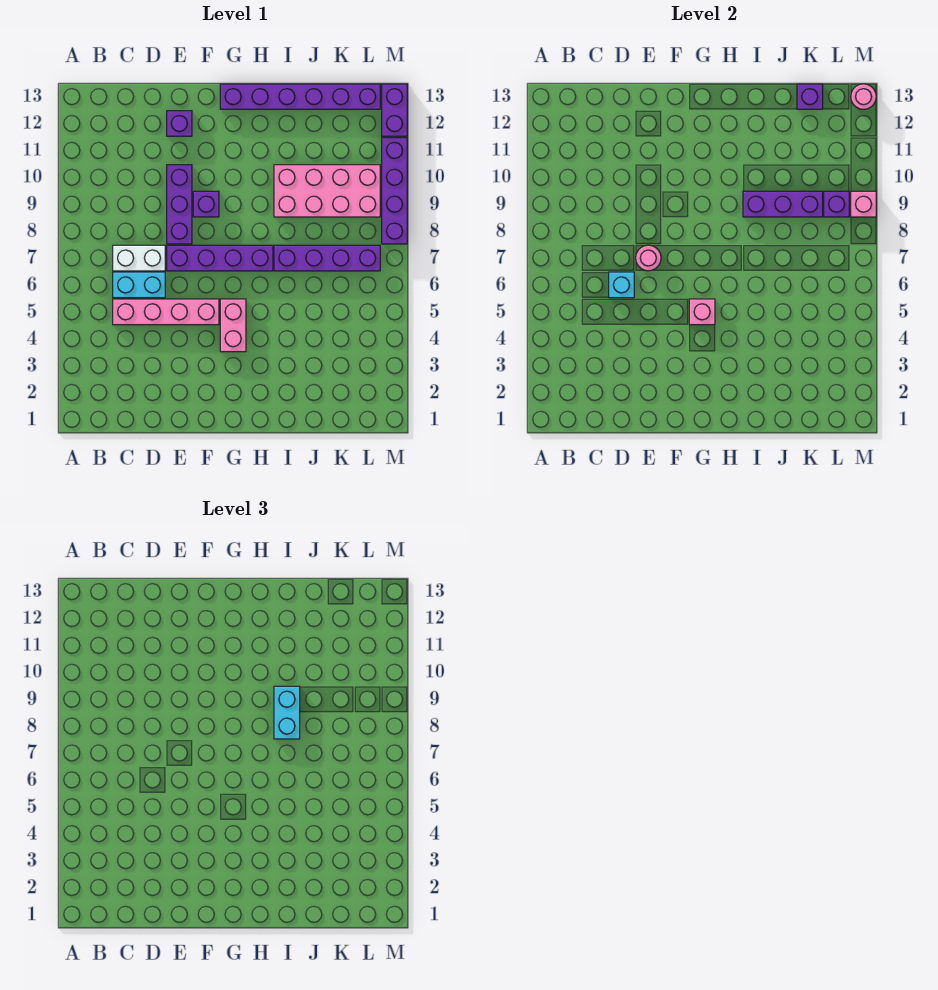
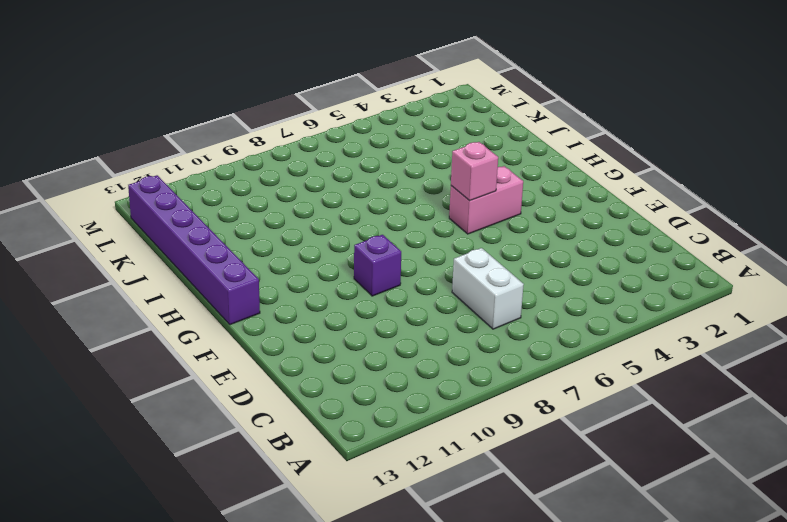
none -> pink 1x4 brick [113,299,219,325]
none -> cyan 1x2 brick [113,272,165,298]
none -> purple 1x4 brick [167,245,273,271]

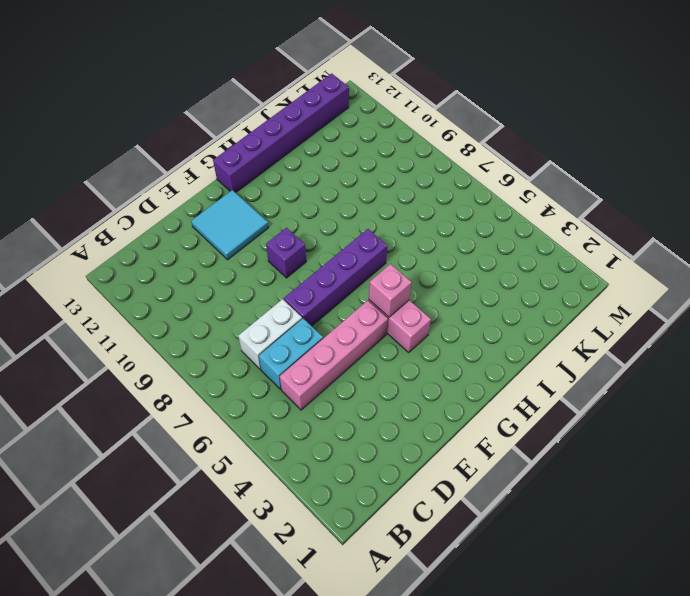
cyan 2x2 tile [191,190,269,260] -> purple 1x1 brick [167,111,192,136]
none -> purple 1x3 brick [167,165,192,244]
none -> purple 1x4 brick [274,245,380,271]
none -> pink 2x4 brick [274,165,380,217]

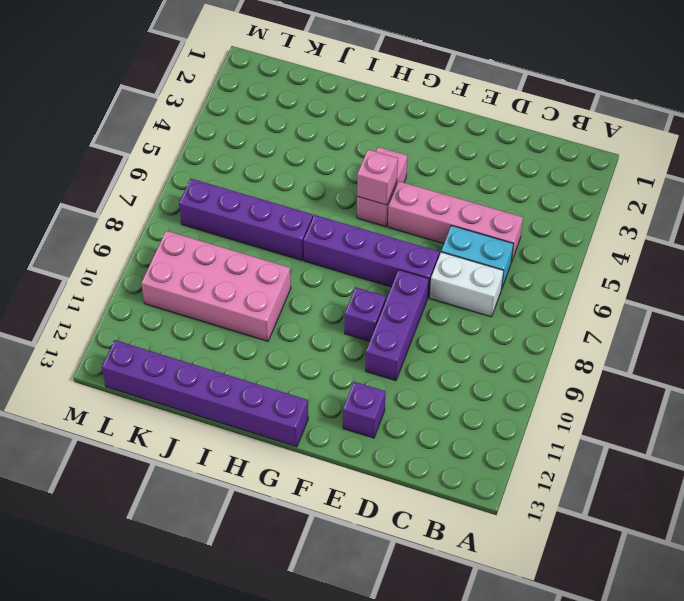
none -> purple 1x4 brick [382,138,407,244]
none -> purple 1x2 brick [382,84,407,136]
none -> cyan 1x1 brick [609,272,634,298]

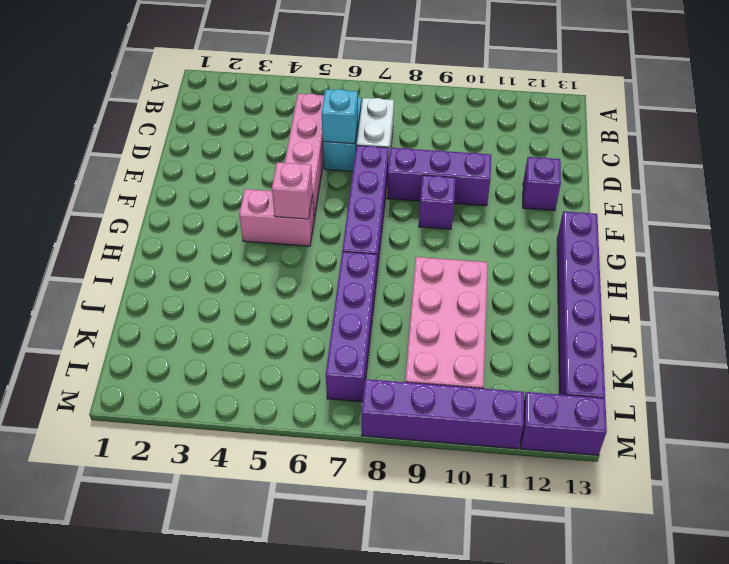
none -> pink 1x1 round brick [636,245,661,271]
none -> purple 1x3 brick [743,191,823,217]
none -> purple 1x1 brick [797,84,823,109]

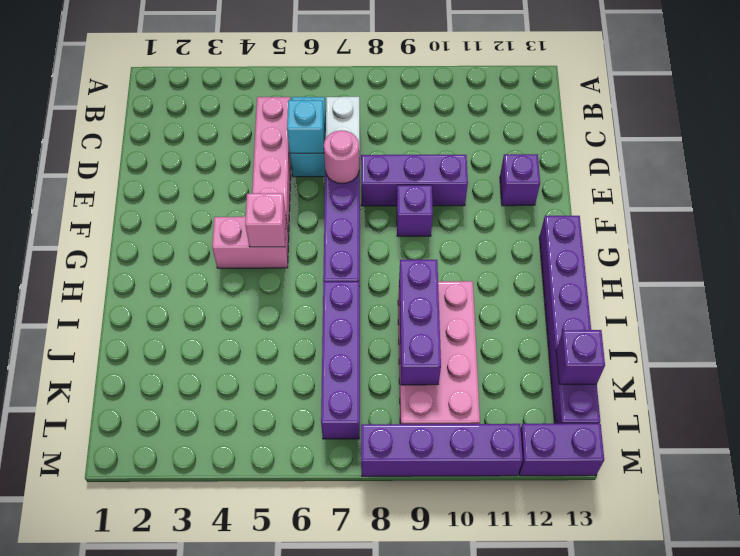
none -> purple 1x1 brick [824,191,849,217]
none -> pink 1x1 brick [851,191,876,217]
none -> pink 1x1 round brick [851,84,876,109]

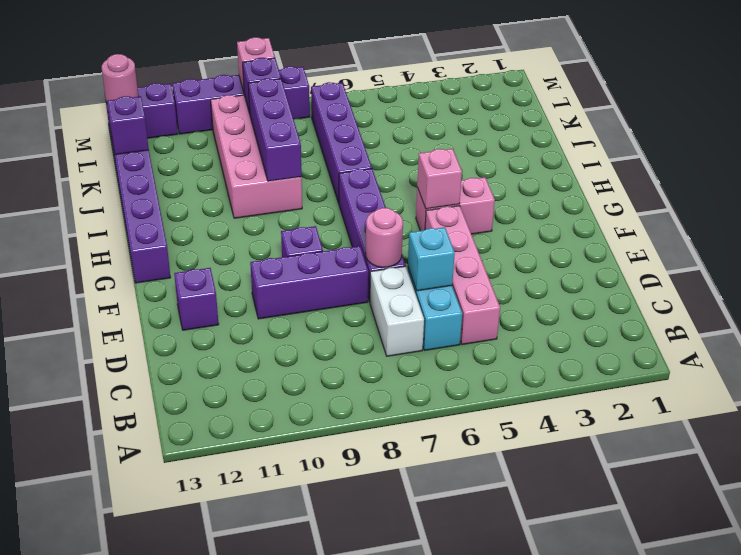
none -> cyan 1x2 brick [274,686,300,739]

